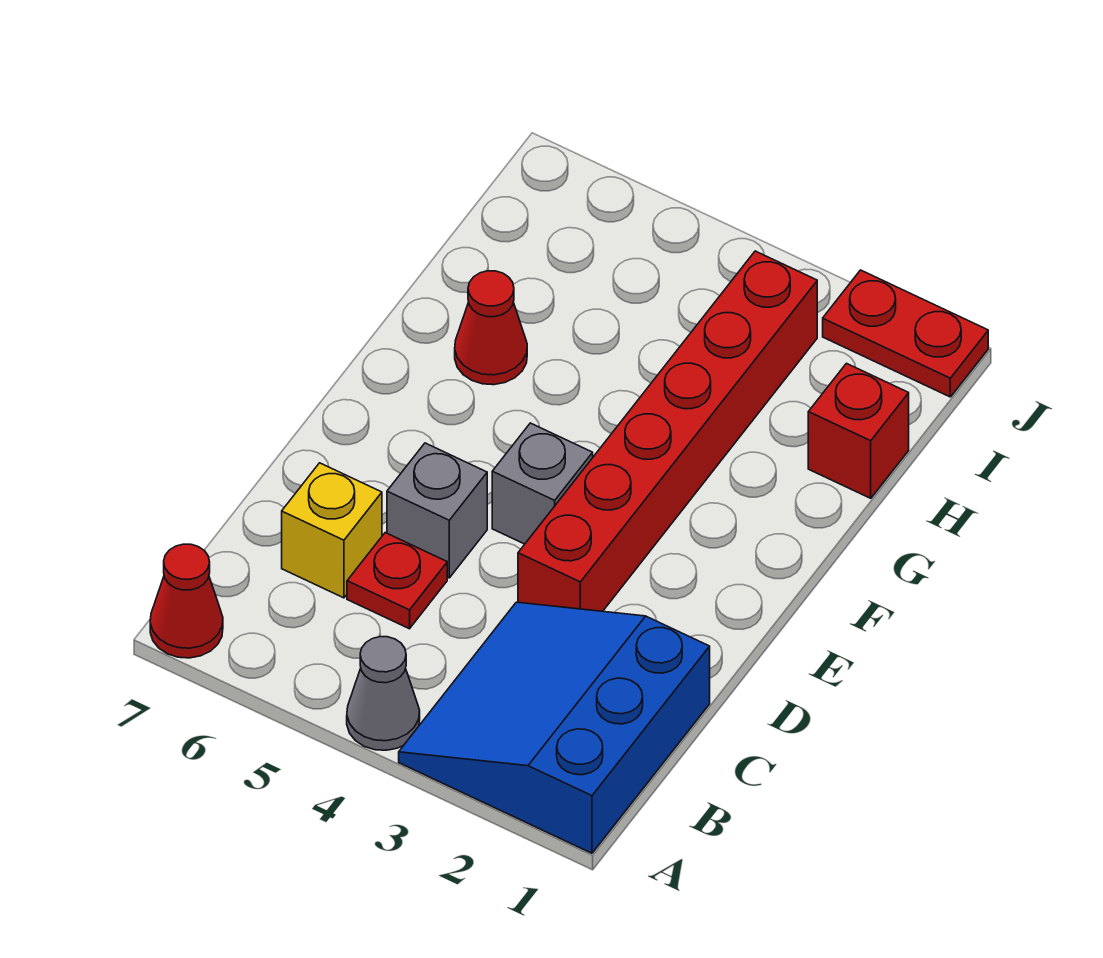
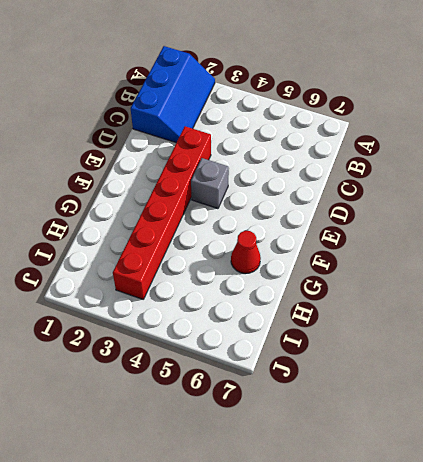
blue 2x3 slope [131,46,215,143] -> blue 3x3 slope [399,602,710,853]
none -> grey 1x1 cone [347,637,420,750]
none -> red 1x1 cone [150,544,223,658]

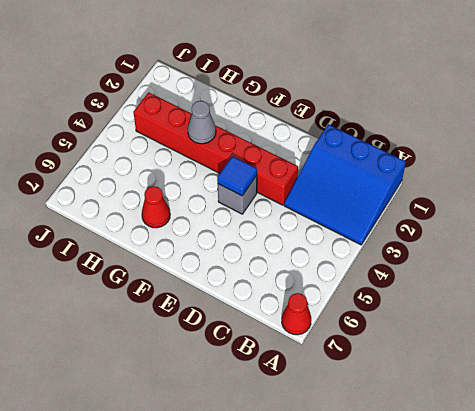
blue 1x1 tile [217,156,257,196] -> none
grey 1x1 cone [188,101,216,144] -> grey 1x1 cone moved to [347,637,420,750]
none -> red 1x1 plate [347,533,447,629]
none -> yellow 1x1 brick [282,463,382,598]

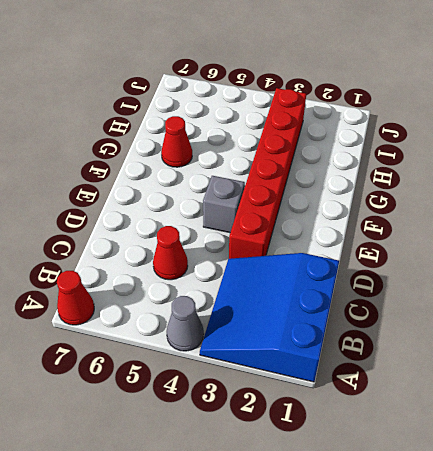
red 1x1 cone [153,226,188,280] -> red 1x1 plate [347,533,447,629]
none -> yellow 1x1 brick [282,463,382,598]
none -> grey 1x1 brick [387,443,487,578]

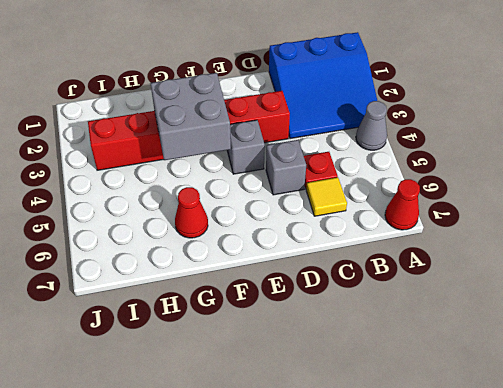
yellow 1x1 tile [306,177,347,216] -> yellow 1x1 brick [282,463,382,598]
grey 2x2 brick [151,73,231,160] -> none
none -> red 1x1 brick [808,364,909,498]
none -> red 1x2 plate [823,270,988,397]

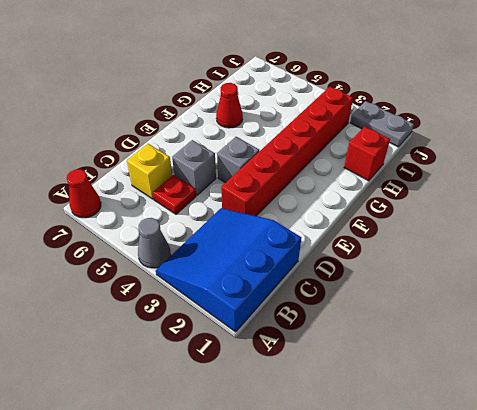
grey 1x2 plate [350,101,414,147] -> red 1x2 plate [823,270,988,397]

